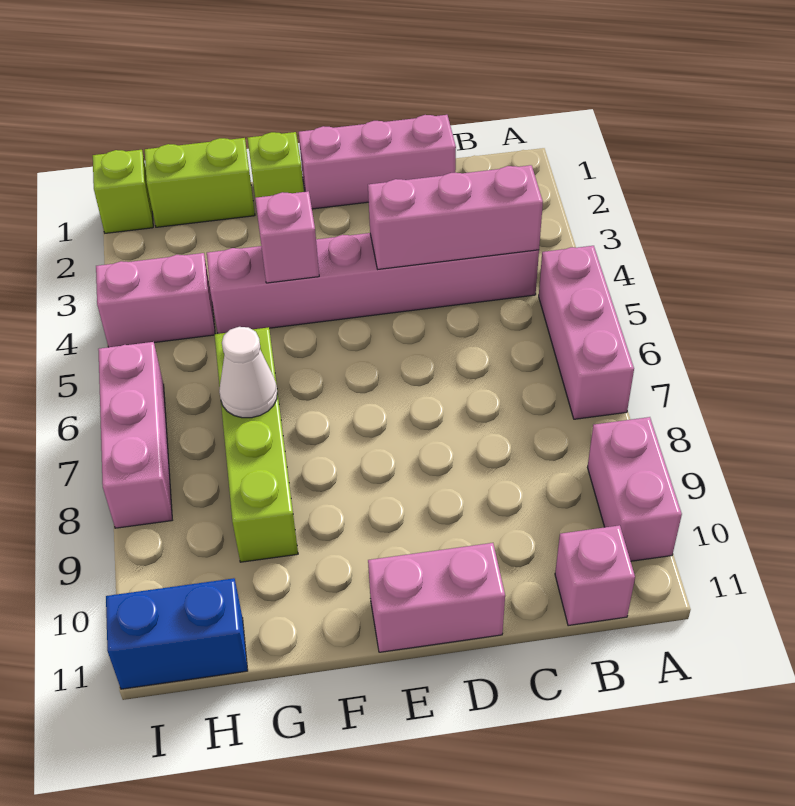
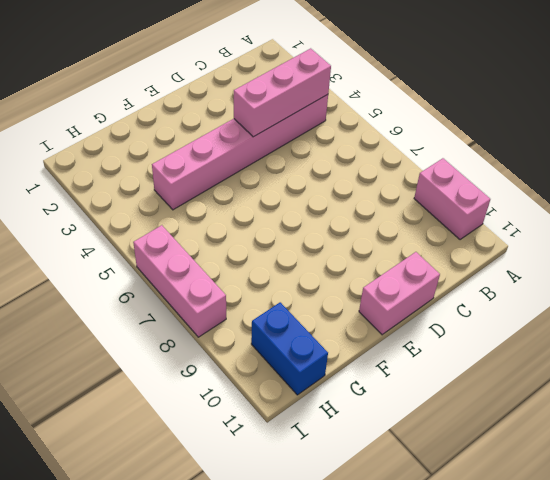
blue 1x2 brick [251,302,328,395] -> blue 1x2 brick turned to [106,578,248,689]
none -> pink 1x3 brick [539,246,634,419]
none -> pink 1x1 brick [555,525,635,626]
none -> pink 1x3 brick [299,115,456,209]

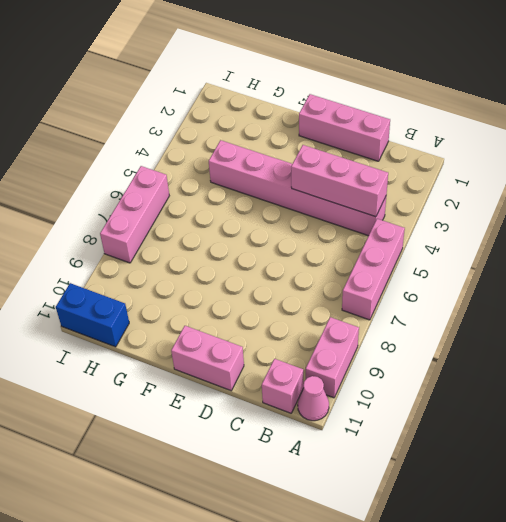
pink 1x1 cone [298,376,329,421] -> none
none -> lime 1x1 brick [248,132,304,198]
none -> lime 1x2 brick [145,138,255,227]
none -> lime 1x4 brick [214,327,298,562]

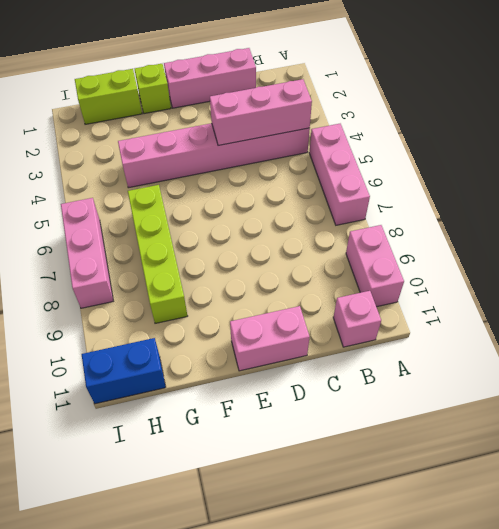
none -> pink 1x2 brick [96,253,215,347]
none -> lime 1x1 brick [93,150,153,233]
none -> pink 1x1 brick [255,191,319,283]

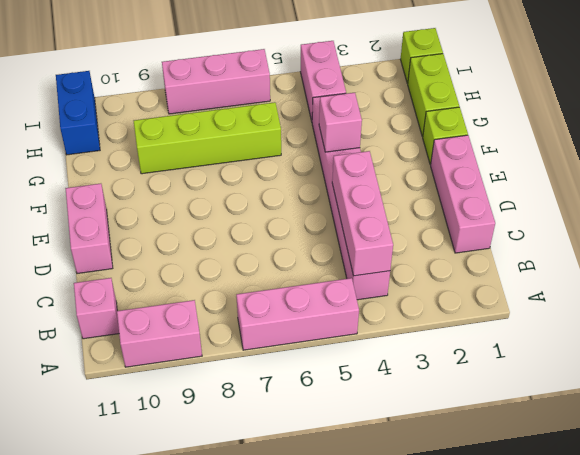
none -> white 1x1 cone [219,327,277,418]

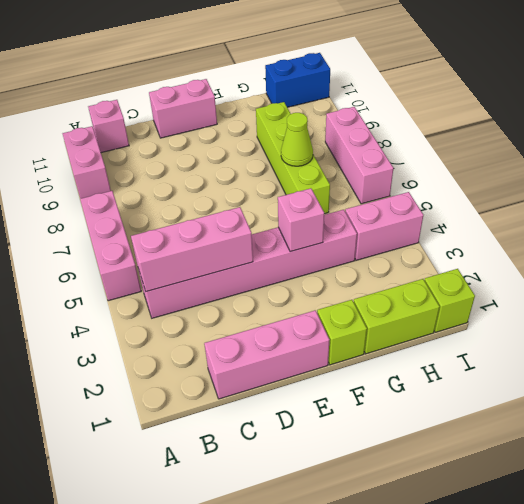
lime 1x1 cone [281,113,313,166] -> white 1x1 cone [219,327,277,418]

